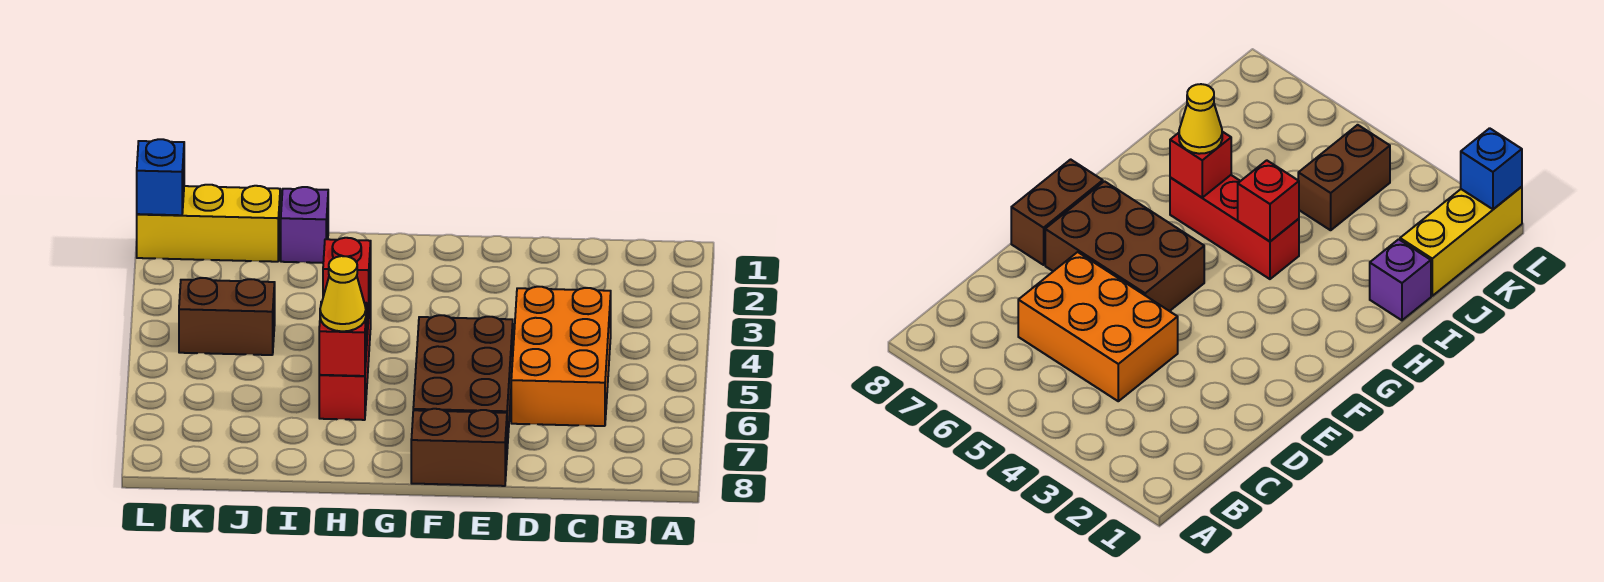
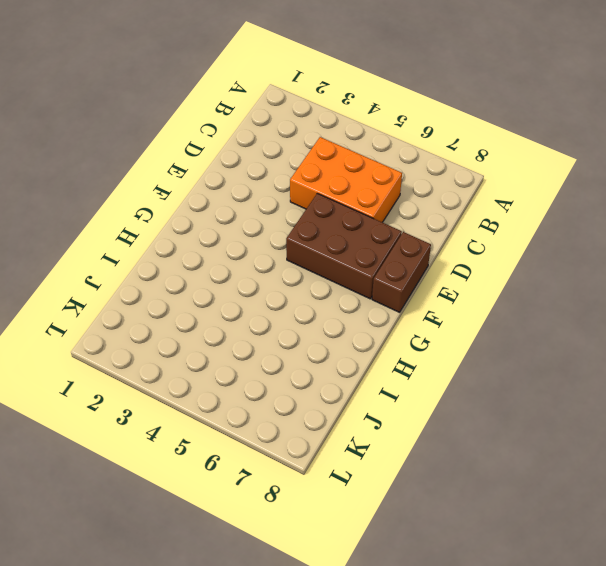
none -> red 1x3 brick [319,286,371,420]
none -> purple 1x1 brick [280,187,328,263]

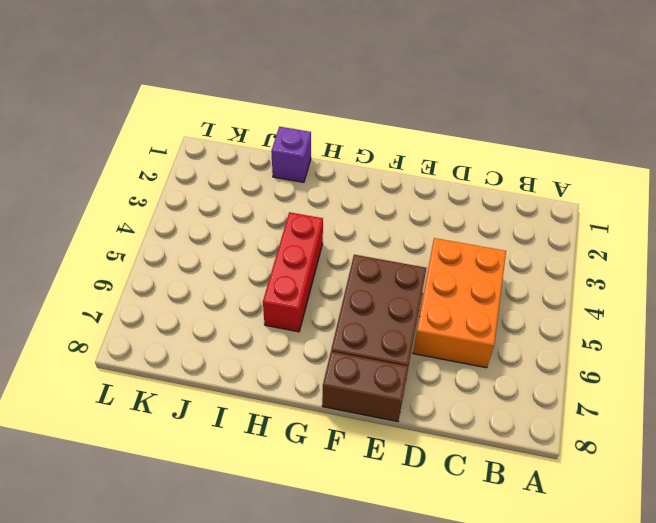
none -> yellow 1x3 brick [137,185,280,262]
none -> brown 1x2 brick [179,278,275,355]

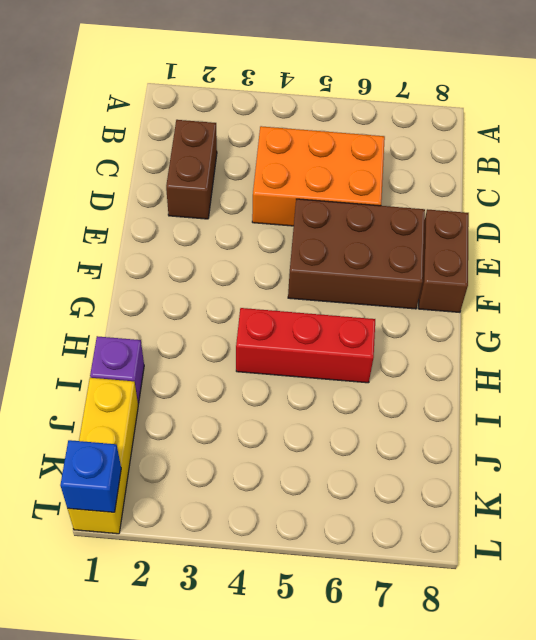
brown 1x2 brick [166,120,217,219] -> brown 1x2 brick moved to [179,278,275,355]
none -> red 1x1 brick [323,238,371,314]
none -> red 1x1 brick [319,302,367,376]

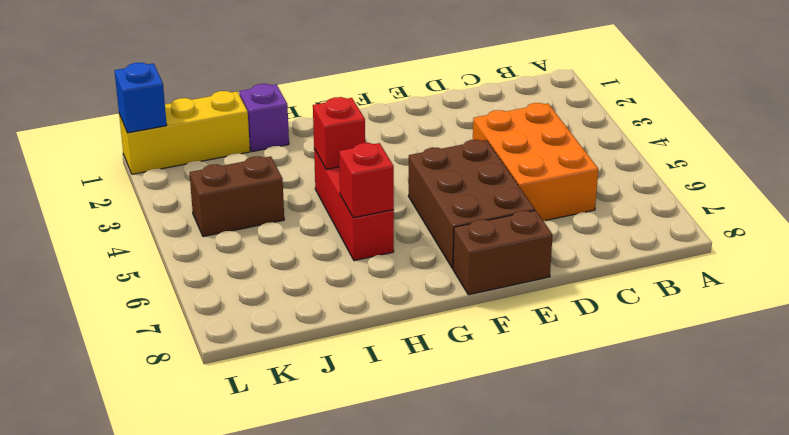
none -> yellow 1x1 cone [320,256,366,331]

